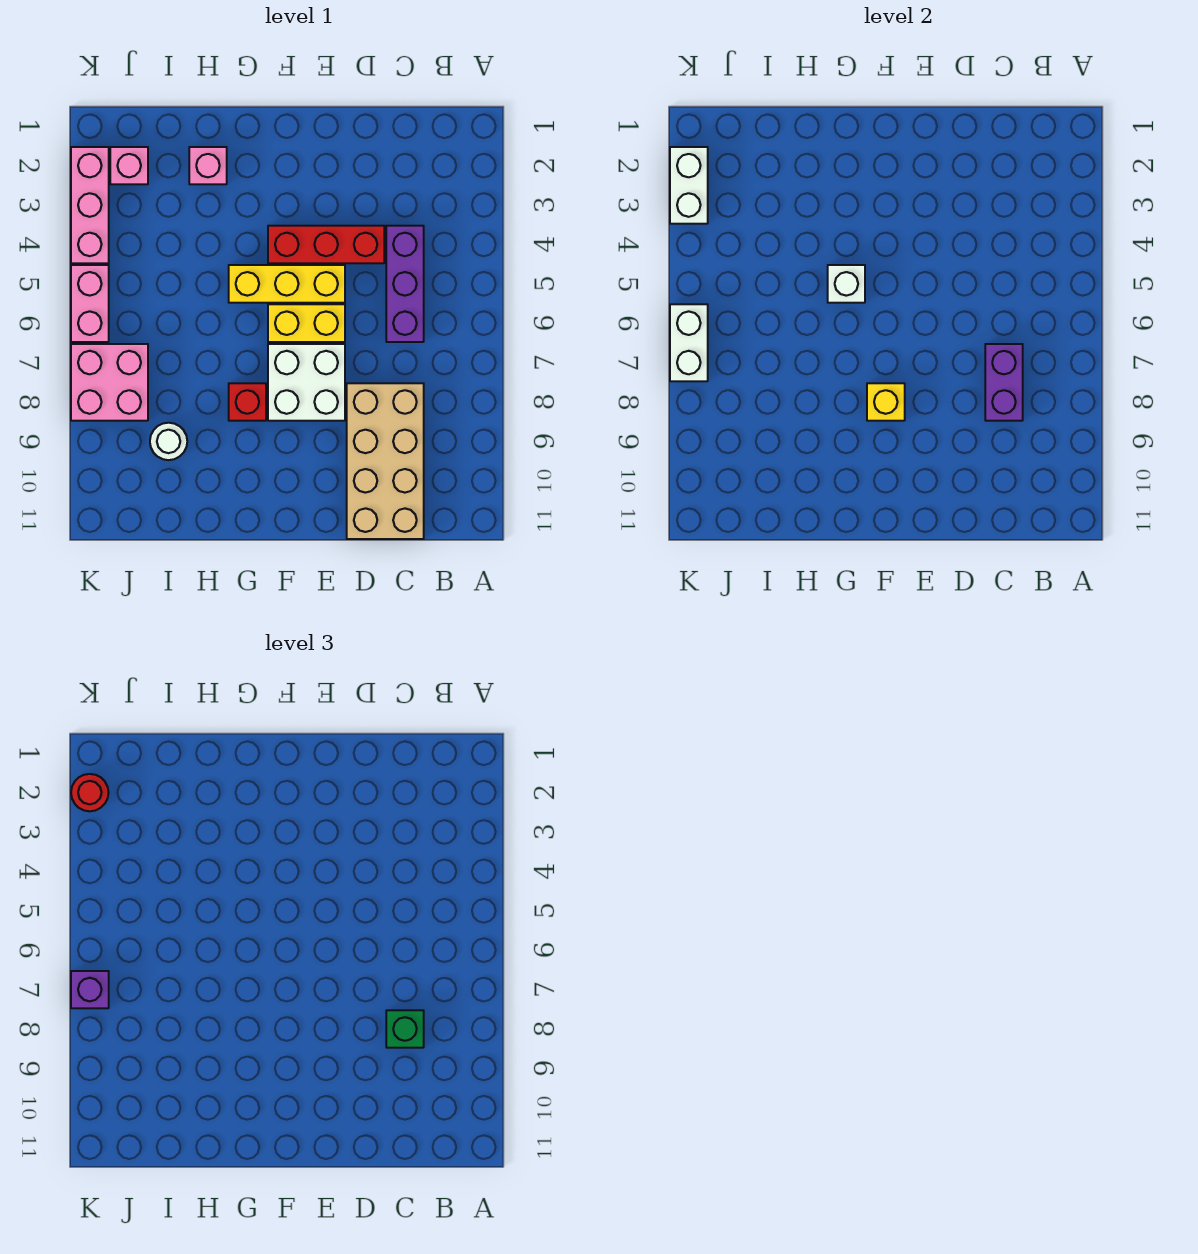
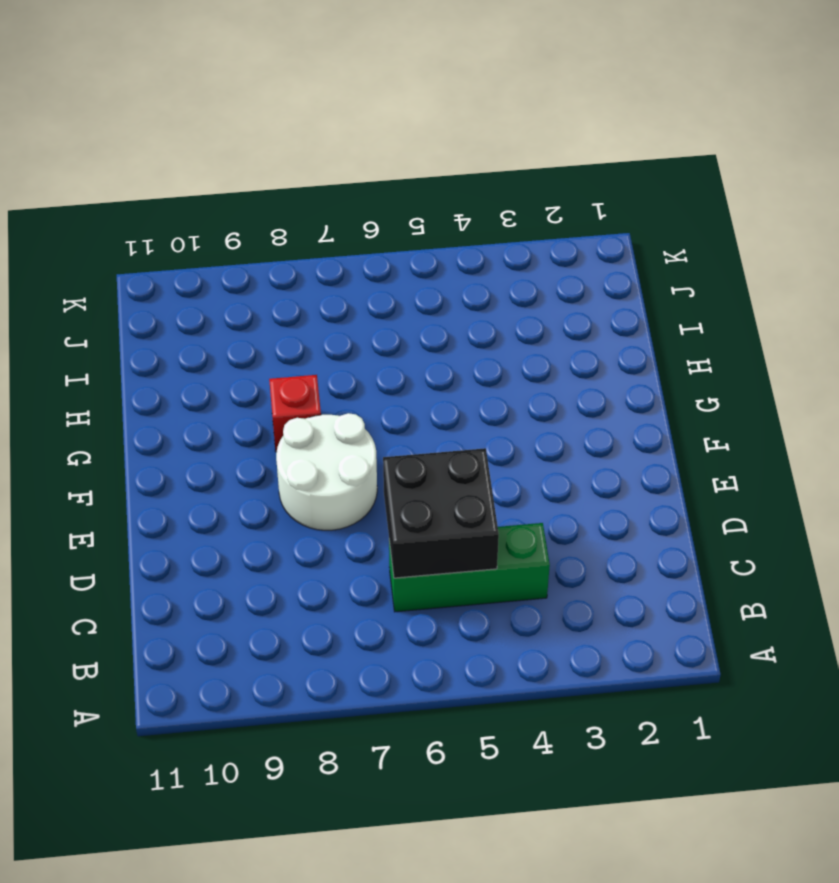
green 1x3 brick [389,523,550,612] -> purple 1x3 brick [386,226,424,342]
black 2x2 brick [383,448,499,578] -> none
white 2x2 round brick [276,413,377,530] -> white 2x2 brick [268,344,345,421]
none -> tan 2x4 brick [347,383,424,539]
none -> red 1x3 brick [268,226,384,263]
none -> yellow 1x3 brick [229,265,345,303]

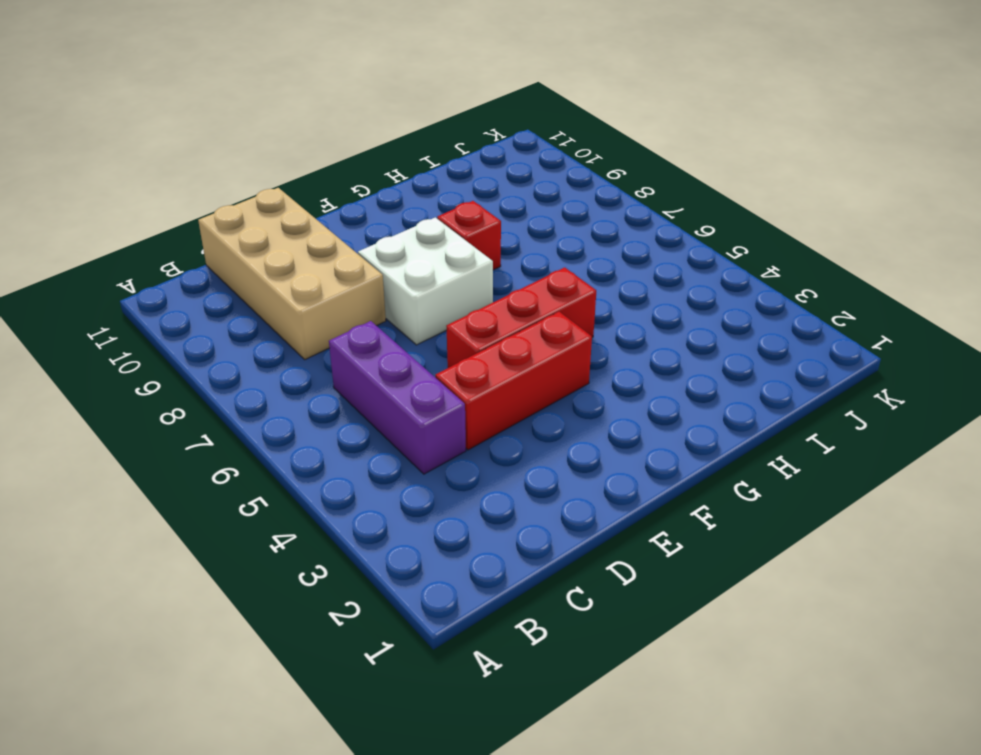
red 1x3 brick [446,267,596,368] -> yellow 1x3 brick [229,265,345,303]
none -> yellow 1x2 brick [268,304,345,342]
none -> pink 1x1 brick [189,147,227,184]
none -> white 1x1 round brick [150,423,187,460]

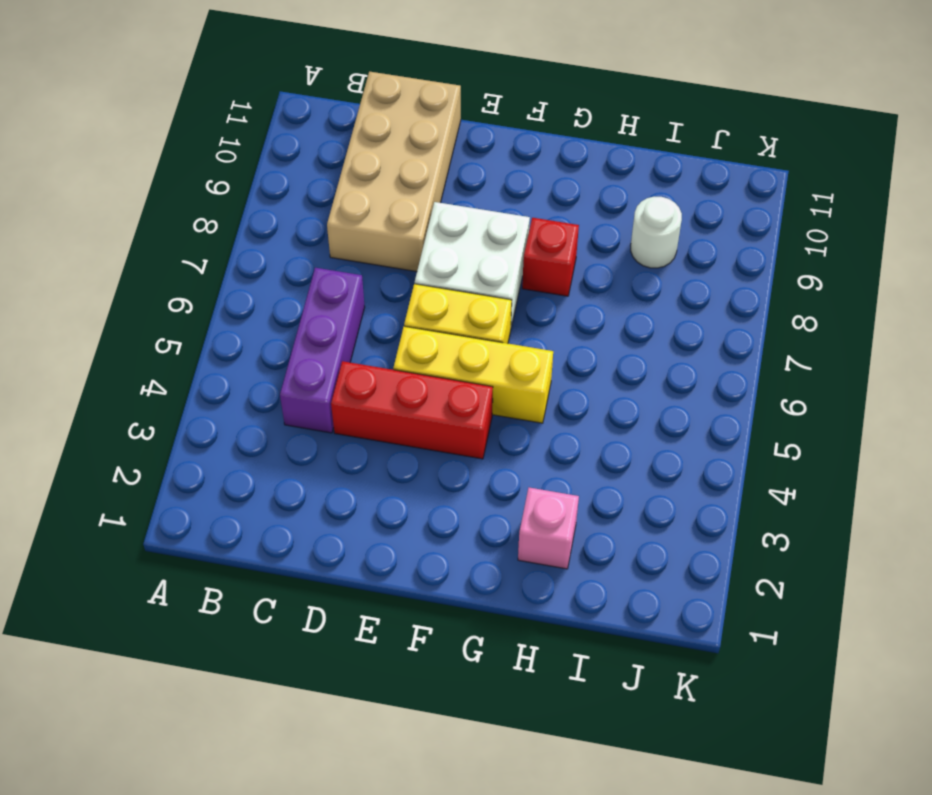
none -> pink 1x1 brick [110,147,148,184]
none -> pink 2x2 brick [71,344,148,421]
none -> pink 1x3 brick [71,147,109,263]

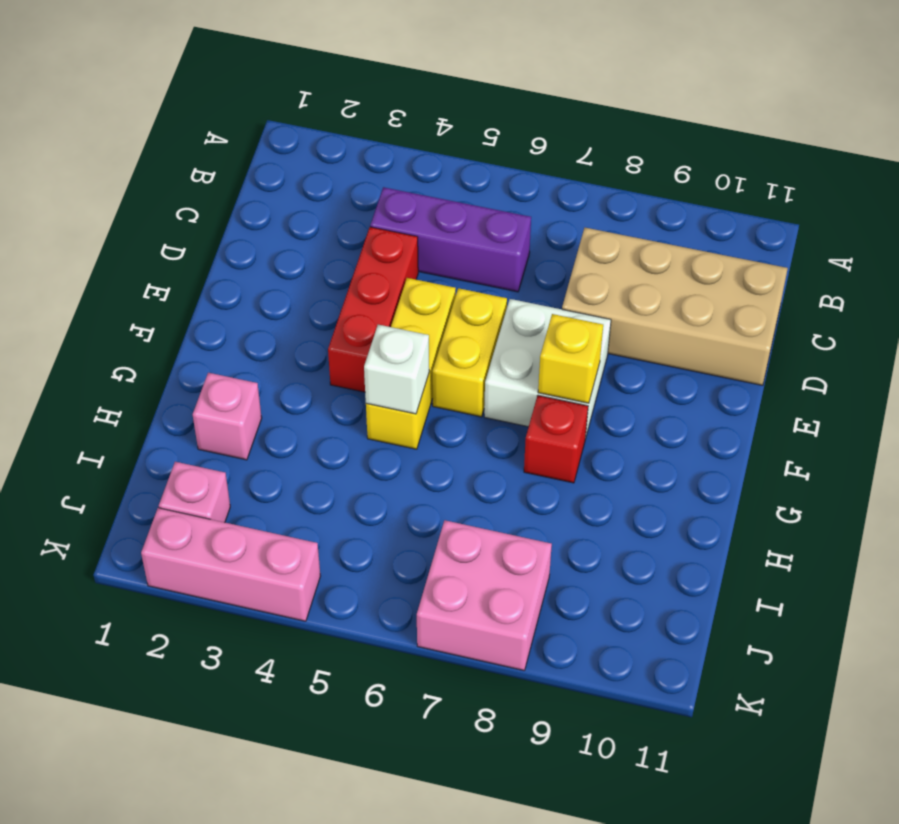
none -> white 1x1 round brick [150,423,187,460]
none -> pink 1x2 brick [71,265,109,342]
none -> purple 1x2 brick [985,344,1023,421]

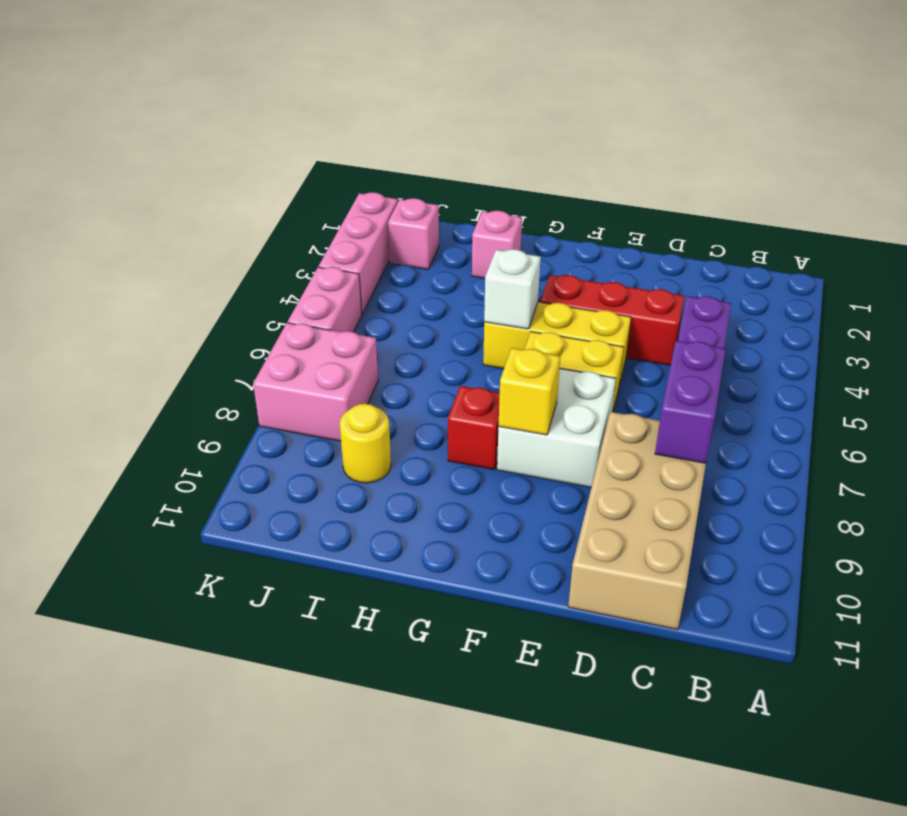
yellow 1x1 round brick [339,404,391,483] -> white 1x1 round brick [150,423,187,460]
none -> white 1x2 brick [670,147,708,224]
none -> white 1x2 brick [670,304,708,381]
none -> green 1x1 brick [386,1010,424,1048]

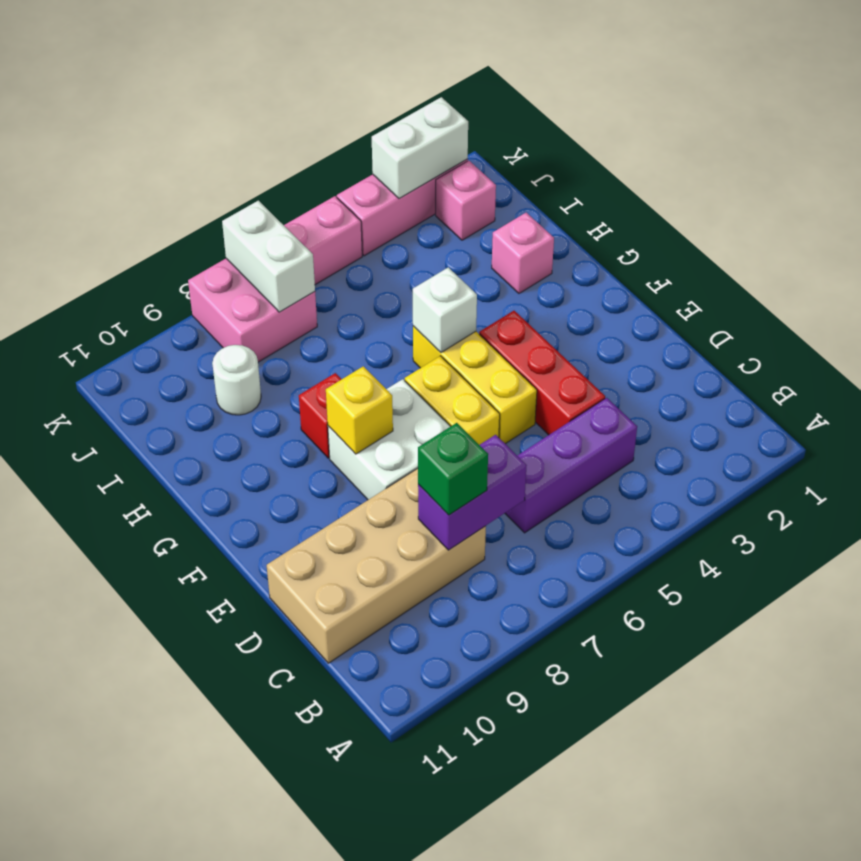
white 1x2 brick [222,201,315,312] -> white 1x2 brick turned to [670,304,708,381]
none -> red 1x1 round brick [71,774,109,811]
none -> purple 1x1 brick [71,971,109,1008]

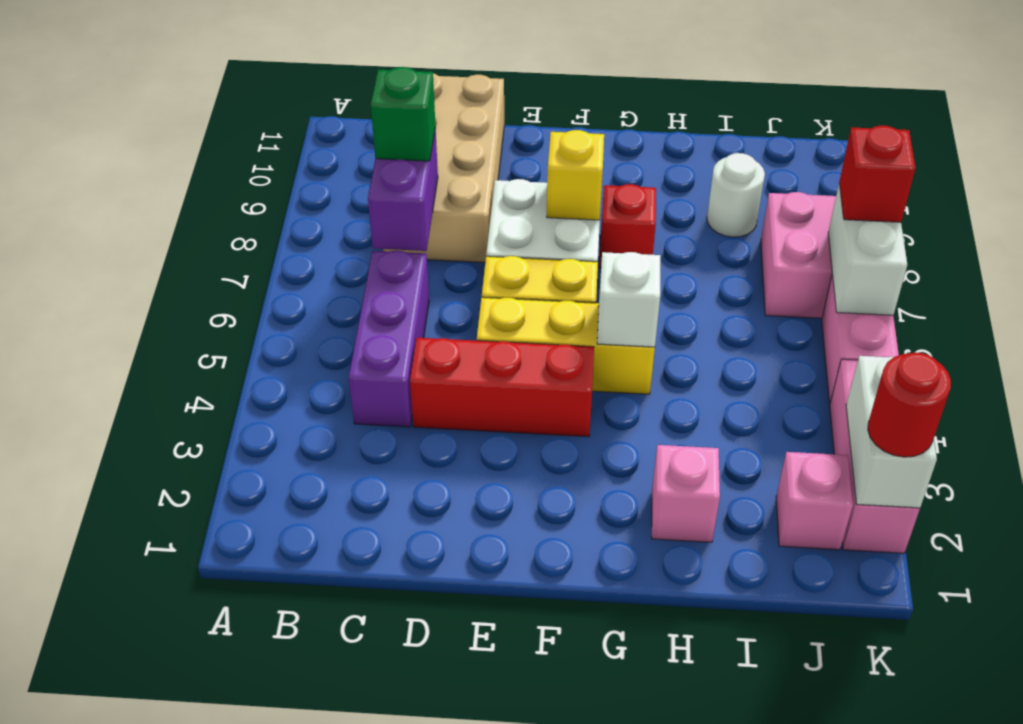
red 1x1 brick [839,126,916,222] -> purple 1x1 brick [71,971,109,1008]

